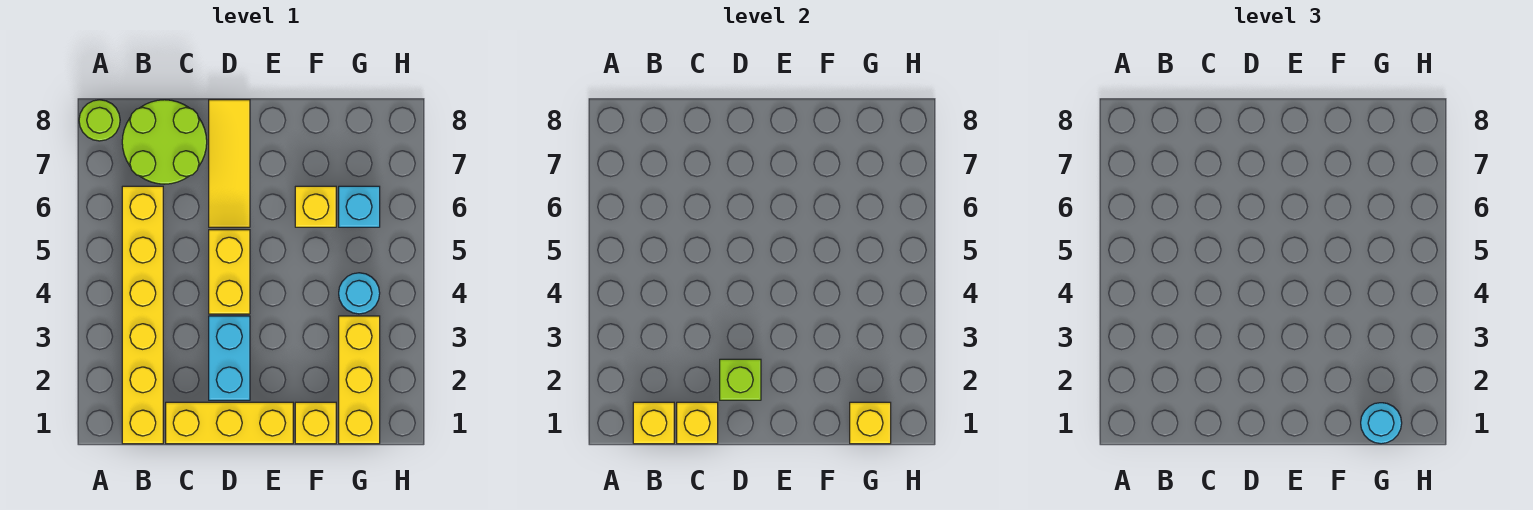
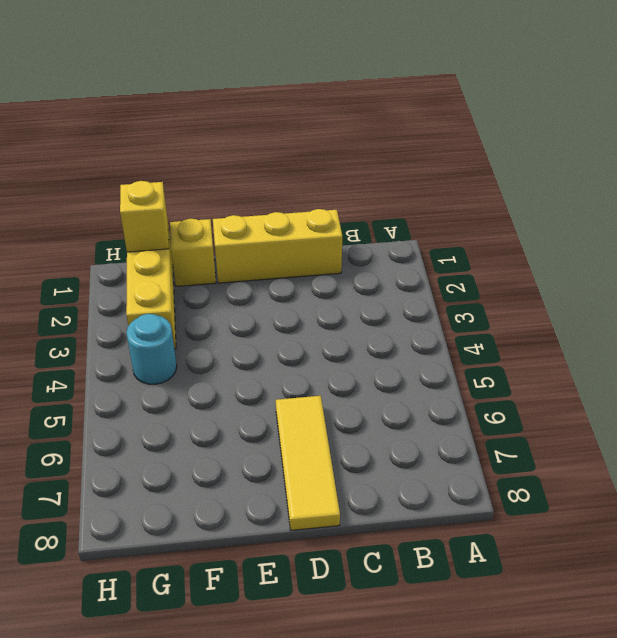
none -> lime 1x1 round brick [79,100,120,141]
none -> yellow 1x6 brick [122,186,163,444]
none -> lime 2x2 round brick [122,100,207,184]

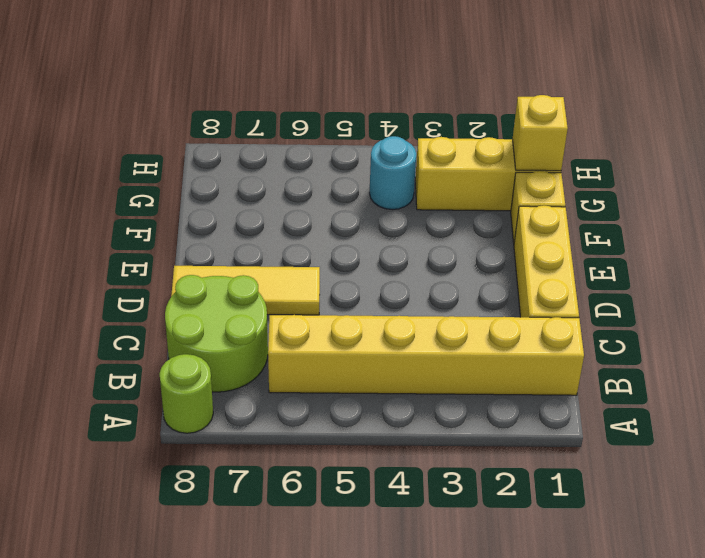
none -> cyan 1x2 brick [209,316,250,400]
none -> yellow 1x2 brick [209,230,250,314]
none -> yellow 1x1 brick [295,186,336,227]

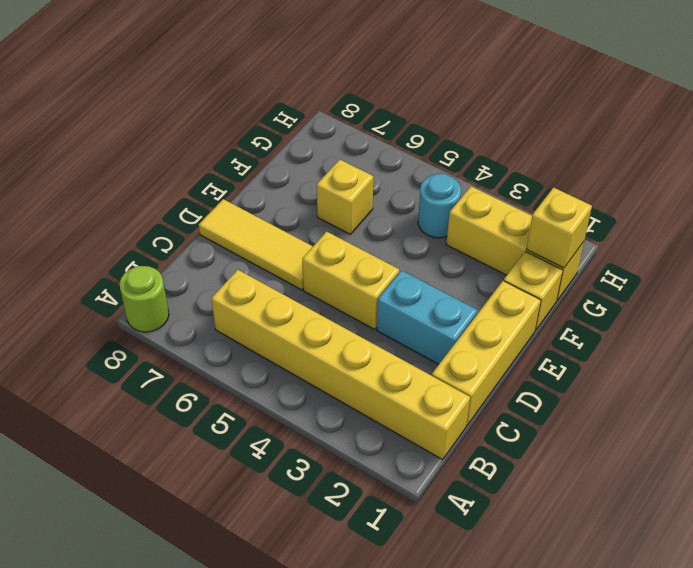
none -> lime 2x2 round brick [122,100,207,184]
none -> cyan 1x1 brick [339,186,380,227]
none -> yellow 1x1 brick [633,402,674,444]

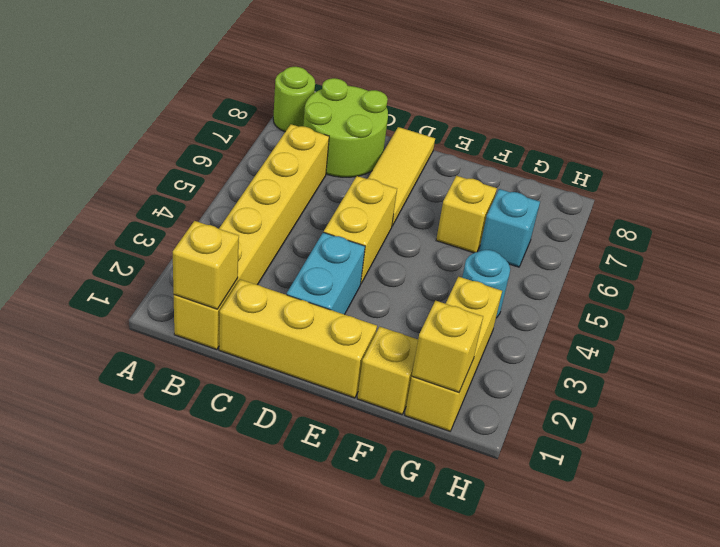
none -> yellow 1x1 brick [677,402,718,444]
none -> lime 1x1 brick [720,359,761,400]
none -> cyan 1x1 round brick [1361,403,1402,444]

